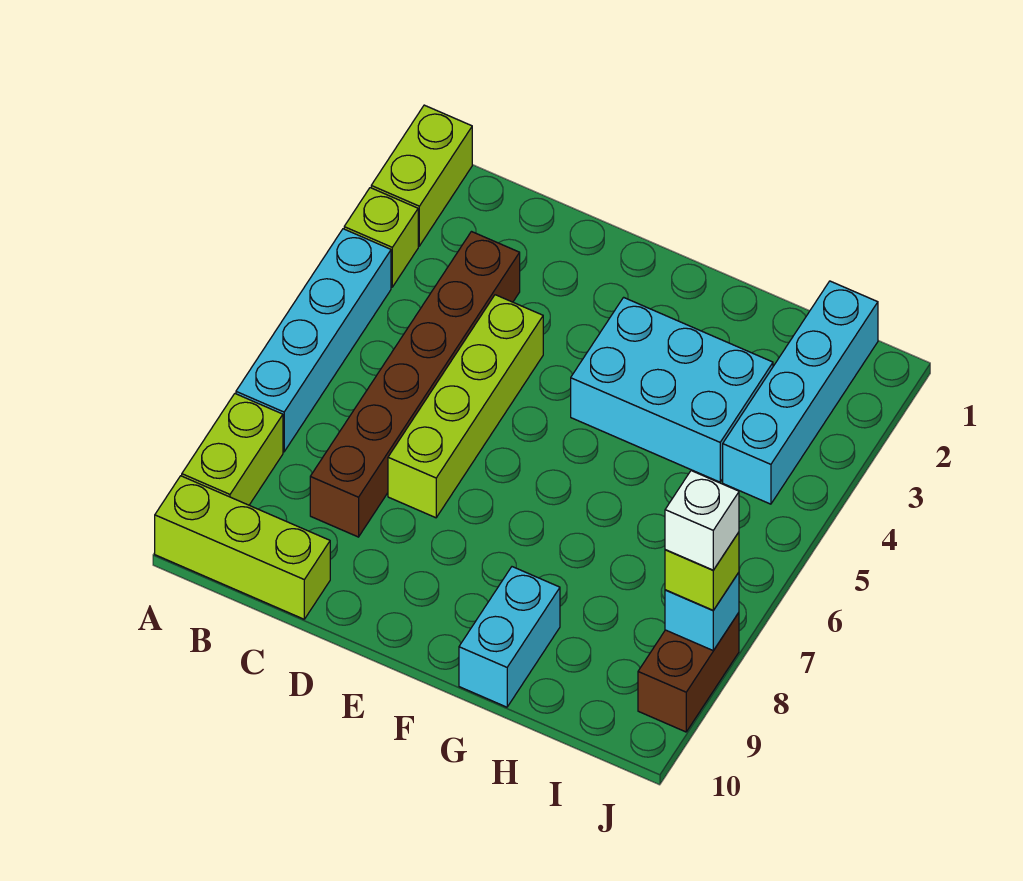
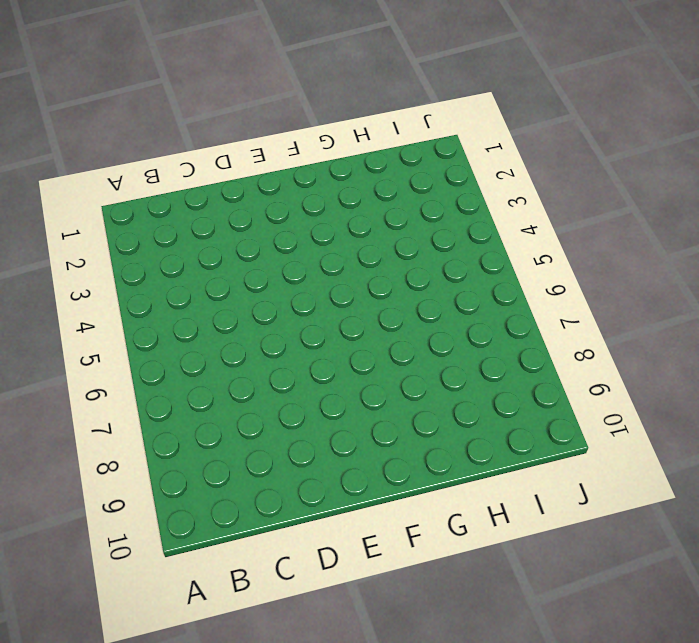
none -> lime 1x2 brick [371,105,472,246]
none -> lime 1x1 brick [344,188,418,287]
none -> cyan 1x4 brick [236,229,391,452]

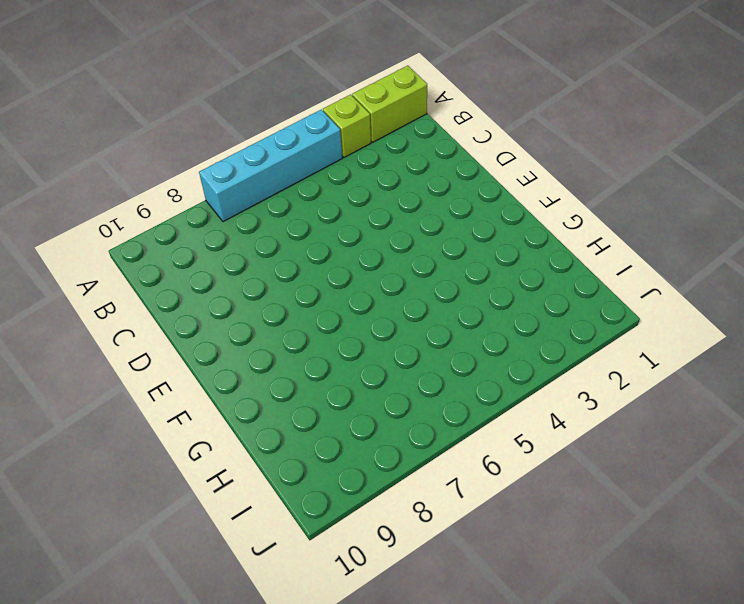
none -> lime 1x2 brick [182,394,283,505]
none -> lime 1x3 brick [155,476,330,619]
none -> brown 1x6 brick [310,232,520,537]

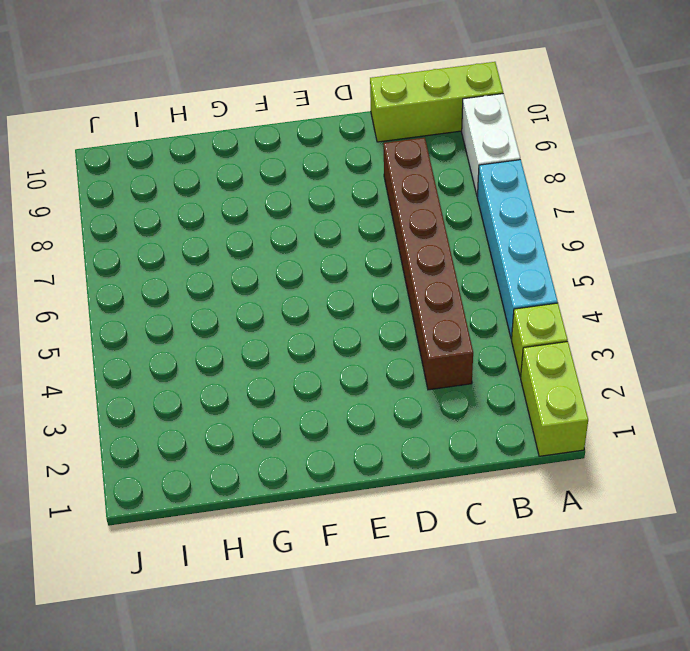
white 1x2 brick [462,94,520,197] -> lime 1x2 brick [182,394,283,505]
none -> lime 1x4 brick [388,295,543,518]
none -> cyan 2x3 brick [571,297,773,482]
none -> cyan 1x2 brick [459,567,560,707]

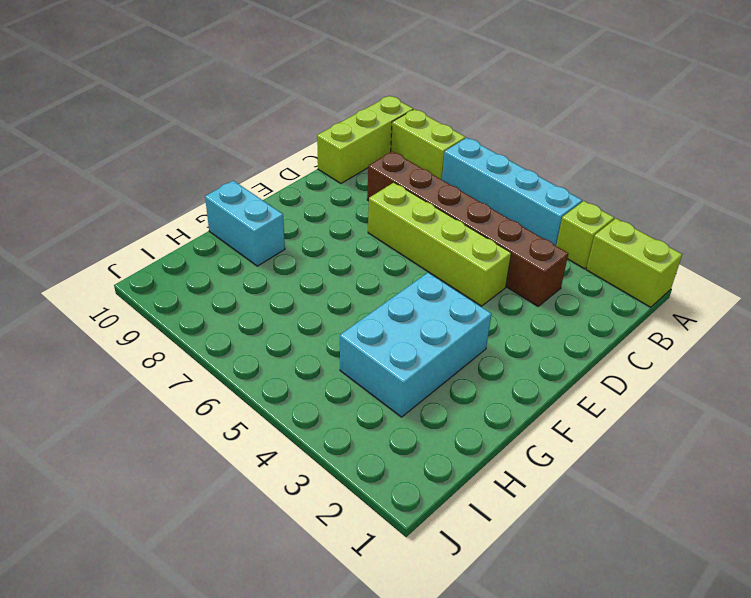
none -> cyan 1x4 brick [723,281,878,504]
none -> brown 1x2 brick [638,613,739,732]
none -> cyan 1x1 brick [665,573,739,650]

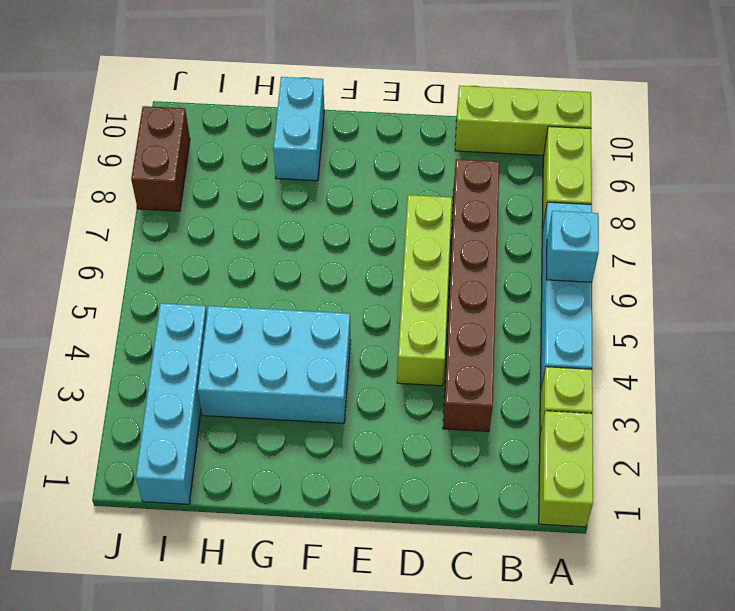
cyan 1x1 brick [546,211,599,282] -> cyan 1x1 brick moved to [665,573,739,650]
none -> lime 1x1 brick [665,532,739,610]
none -> white 1x1 brick [665,471,739,570]

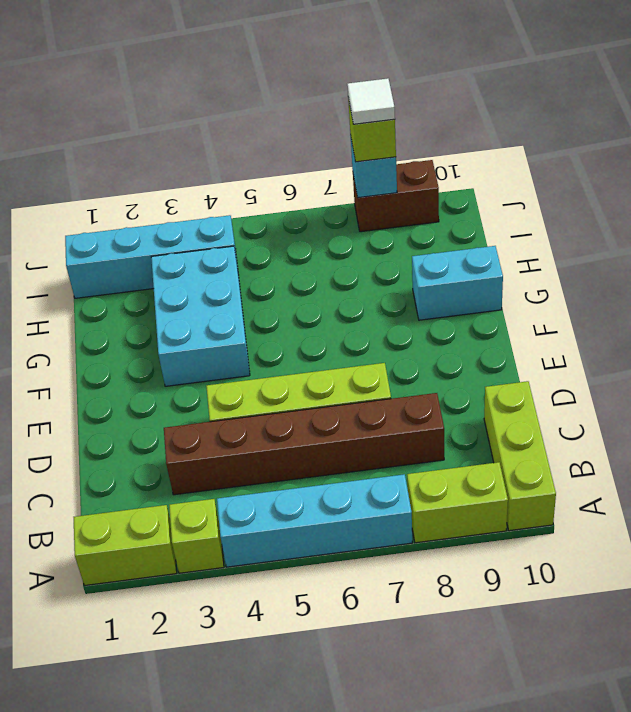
white 1x1 tile [347,78,395,124] -> white 1x1 brick [665,471,739,570]

